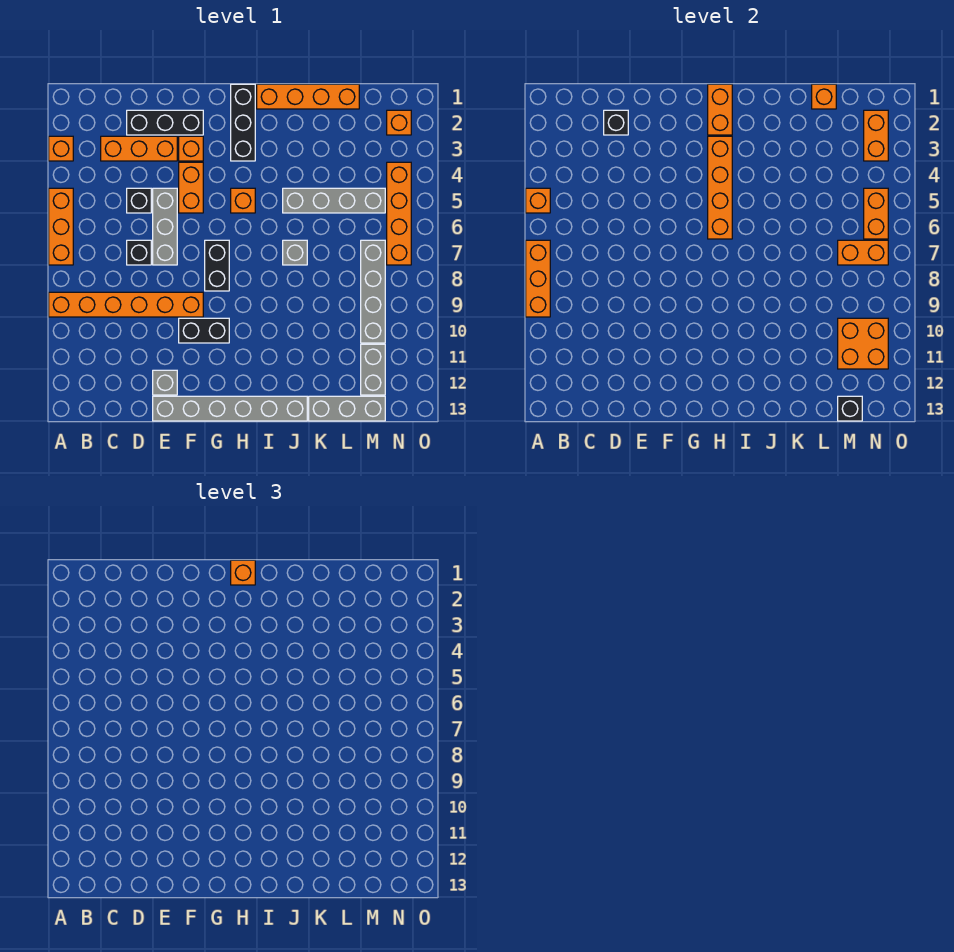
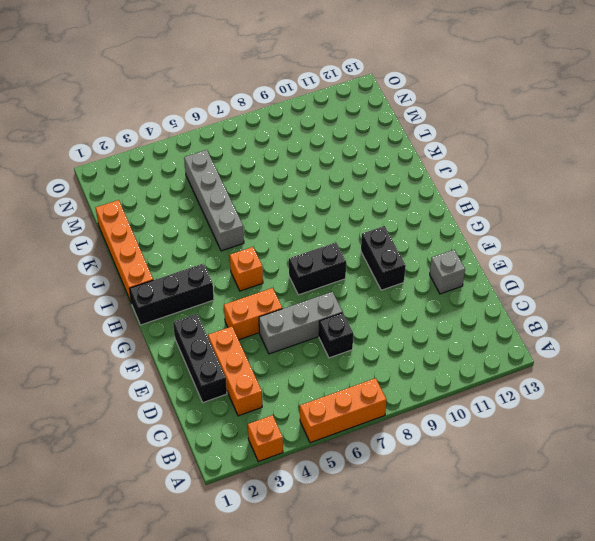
none -> orange 1x6 brick [49,292,203,317]
none -> black 1x1 brick [127,188,151,213]
none -> grey 1x6 brick [153,396,307,421]
none -> orange 1x1 brick [179,136,203,161]

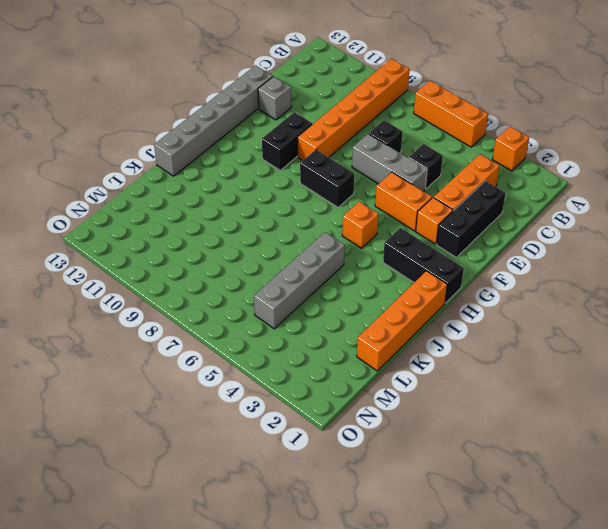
none -> grey 1x1 brick [283,240,307,265]
none -> grey 1x3 brick [309,396,385,421]
none -> grey 1x4 brick [361,240,385,343]
none -> grey 1x2 brick [361,344,385,395]

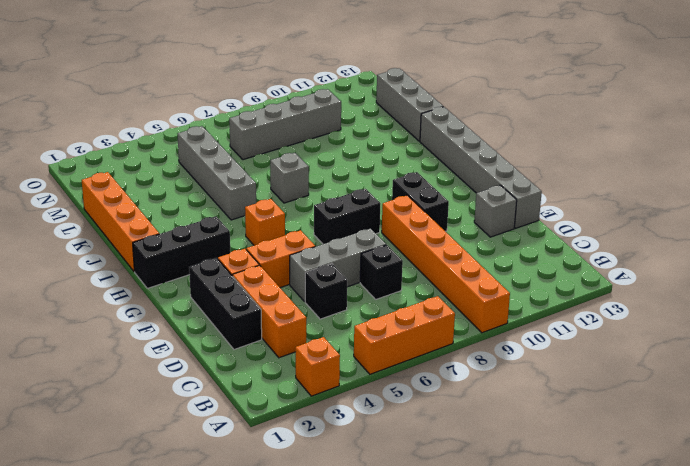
none -> grey 1x2 brick [361,344,385,395]
none -> orange 1x1 brick [387,110,411,135]
none -> orange 1x4 brick [387,162,411,265]
none -> orange 1x1 brick [526,188,550,213]

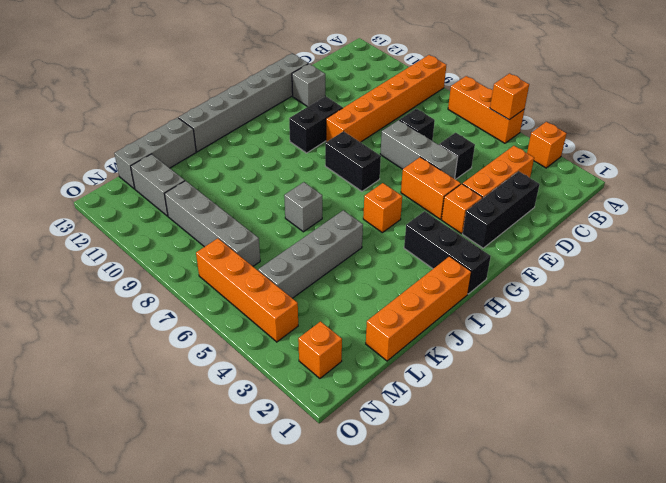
none -> orange 1x3 brick [526,240,550,317]
none -> black 1x1 brick [604,110,628,135]
none -> orange 1x2 brick [708,84,732,135]
none -> orange 1x4 brick [708,136,732,239]

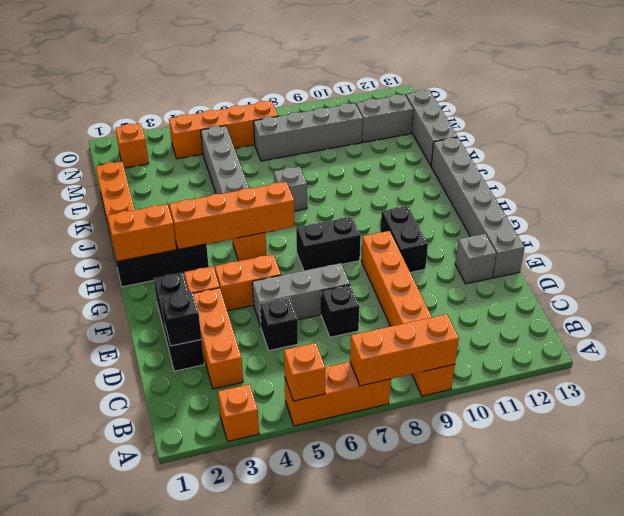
none -> orange 1x1 brick [812,84,836,109]
none -> orange 1x2 brick [838,240,888,265]
none -> orange 2x2 brick [838,318,888,369]
none -> black 1x1 brick [838,396,862,421]

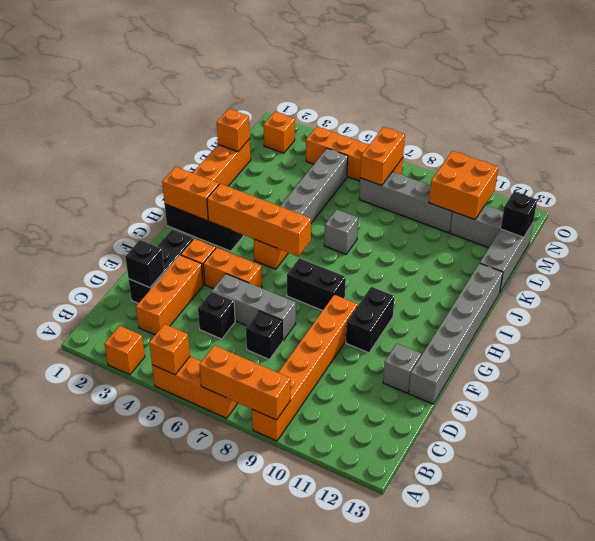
none -> orange 1x2 brick [864,110,888,161]
none -> orange 1x2 brick [864,188,888,239]
none -> orange 1x1 brick [231,560,255,585]

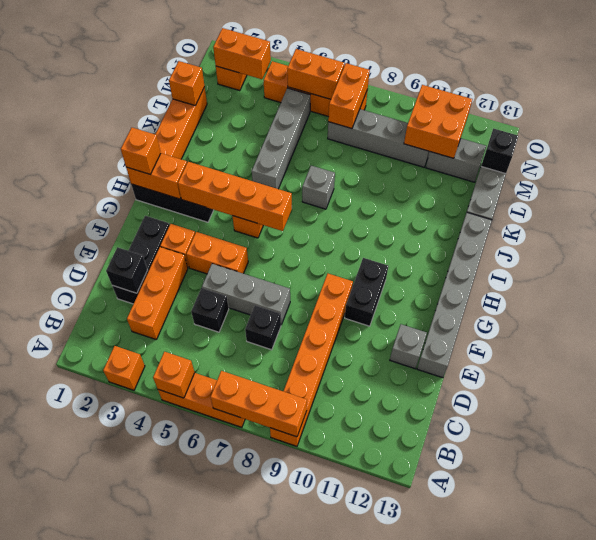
none -> black 1x2 brick [205,240,229,291]

